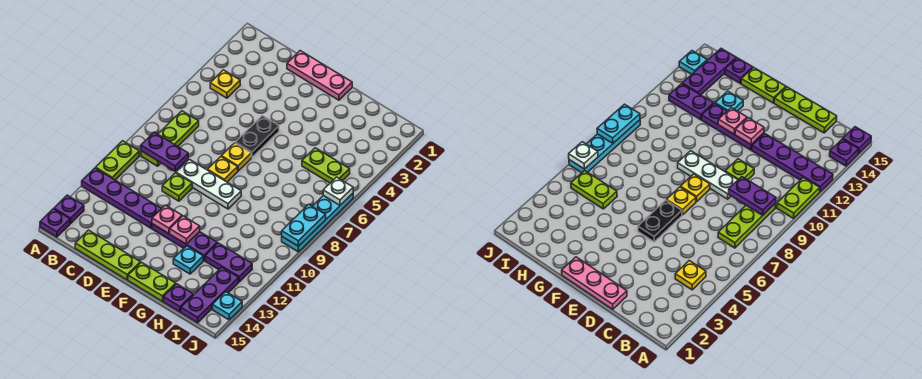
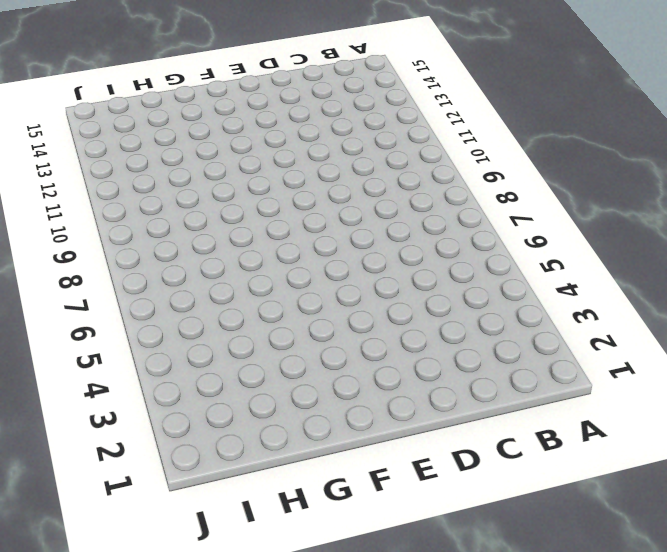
none -> lime 1x2 plate [96,141,139,180]
none -> purple 1x4 plate [82,168,162,228]
none -> purple 1x1 plate [54,195,84,223]

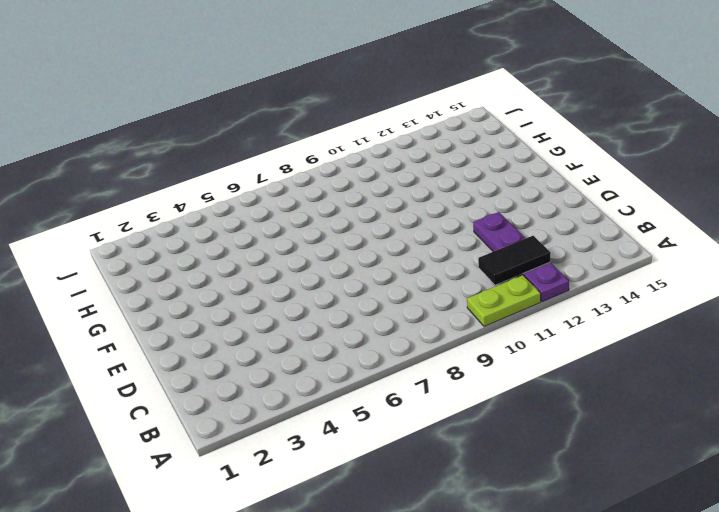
black 1x2 tile [478,236,551,285] -> none
none -> purple 1x1 plate [54,195,84,223]
none -> purple 1x1 plate [40,209,70,237]
none -> yellow 1x1 plate [210,70,240,98]

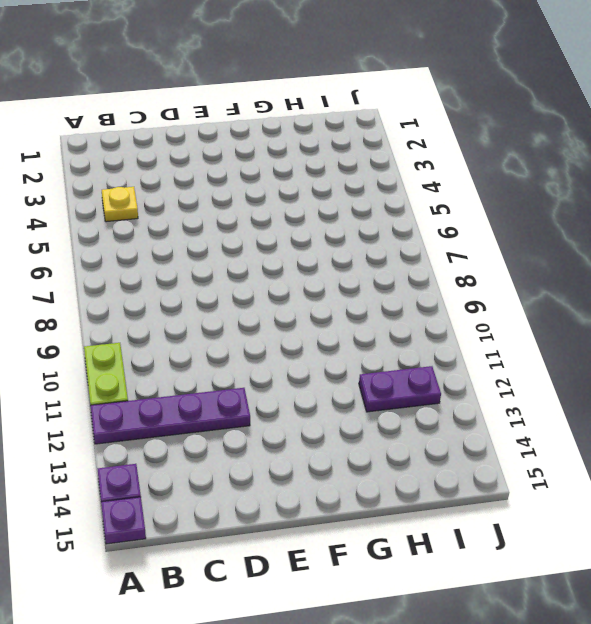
none -> lime 1x3 plate [141,111,199,166]
none -> lime 1x3 plate [75,230,140,280]
none -> pink 1x3 plate [287,51,352,100]

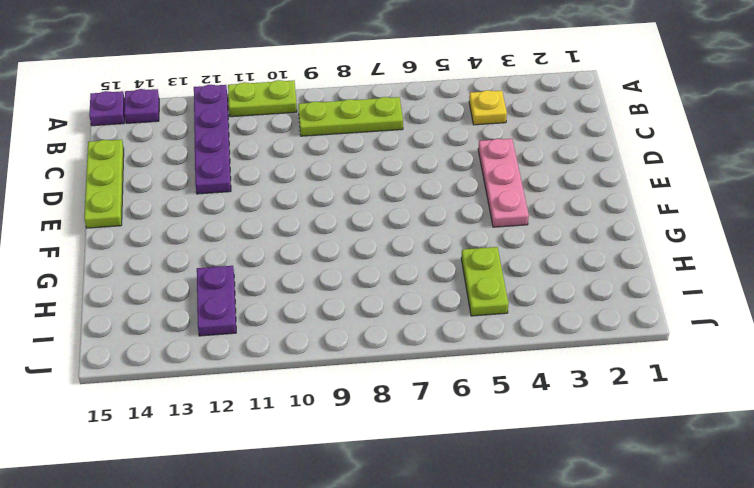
pink 1x3 plate [478,139,529,227] -> pink 1x3 plate moved to [287,51,352,100]
none -> white 1x3 plate [176,159,241,209]
none -> lime 1x1 plate [162,173,192,201]
none -> black 1x2 plate [235,116,279,157]

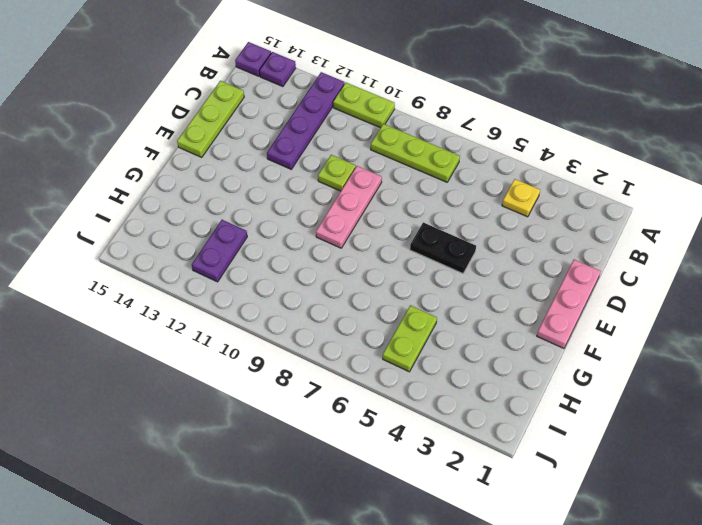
pink 1x3 plate [316,166,382,248] -> white 1x3 plate [176,159,241,209]
none -> yellow 1x1 plate [221,143,251,171]
none -> yellow 1x1 plate [208,157,238,182]
none -> purple 1x3 plate [152,224,217,260]

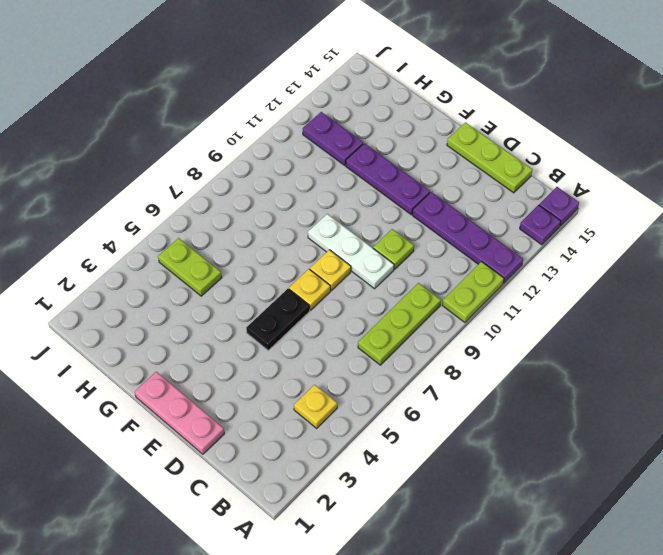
none -> lime 1x2 plate [128,262,176,301]
none -> cyan 1x1 plate [173,246,203,274]
none -> purple 1x1 plate [163,284,193,312]

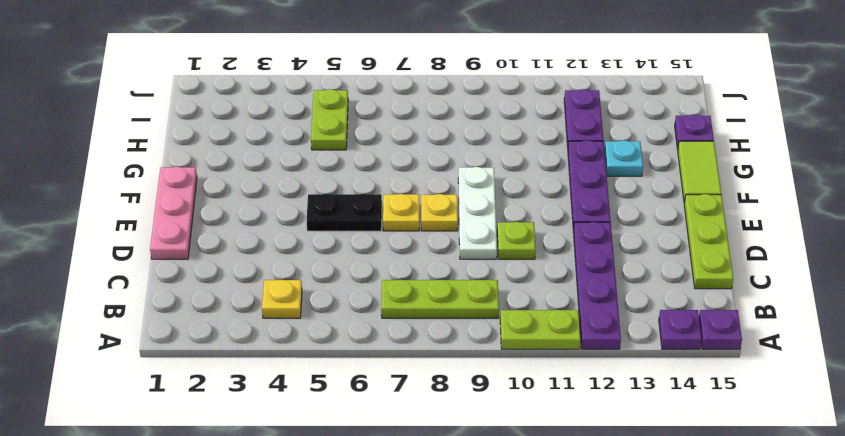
lime 1x2 tile [678,141,721,202] -> lime 1x2 plate [128,262,176,301]
none -> purple 1x3 plate [181,268,239,323]
none -> cyan 1x4 plate [282,193,353,252]
none -> cyan 1x1 plate [212,292,242,320]

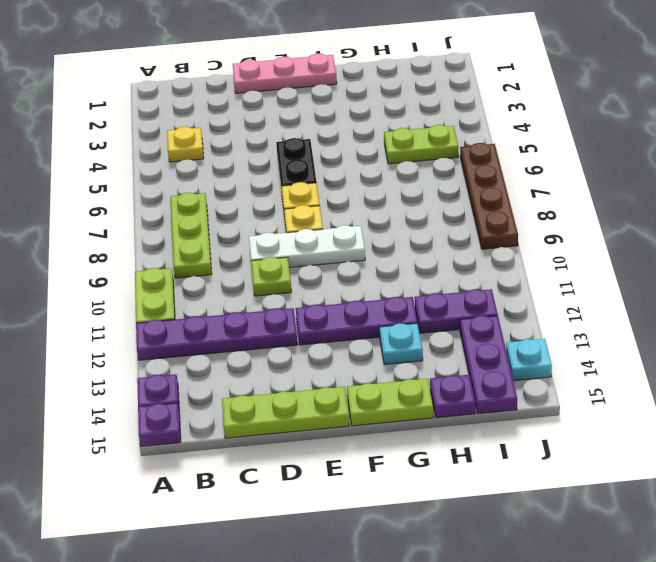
brown 1x4 plate [460,143,518,249] -> cyan 1x4 plate [282,193,353,252]
none -> purple 1x2 plate [141,132,188,171]
none -> pink 1x1 plate [152,205,182,234]
none -> pink 1x1 plate [170,216,200,244]

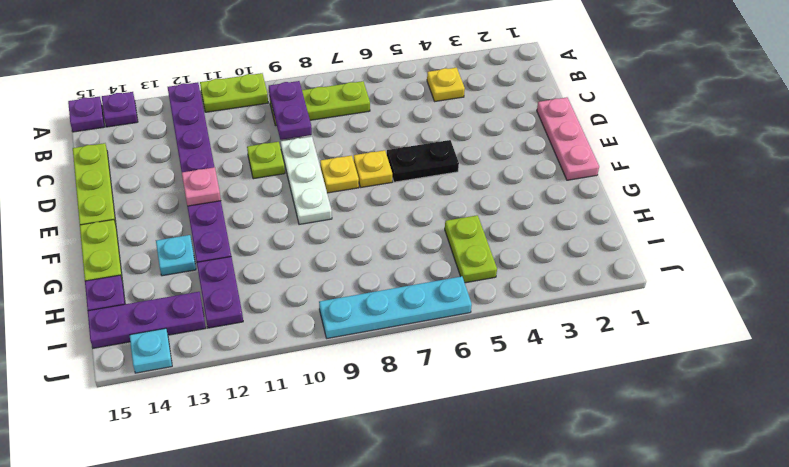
none -> pink 1x1 plate [170,216,200,244]
none -> white 1x1 plate [323,177,353,205]
none -> cyan 1x2 plate [282,204,326,246]

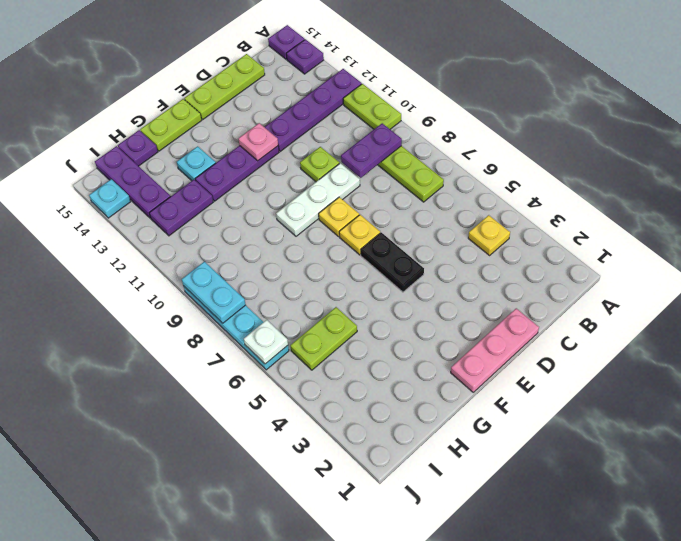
none -> pink 1x1 plate [170,216,200,244]

